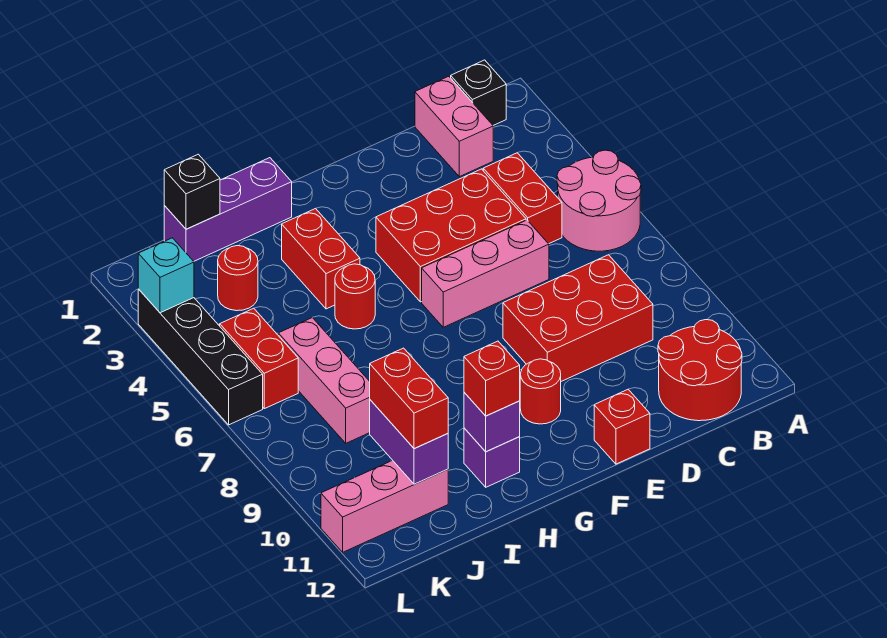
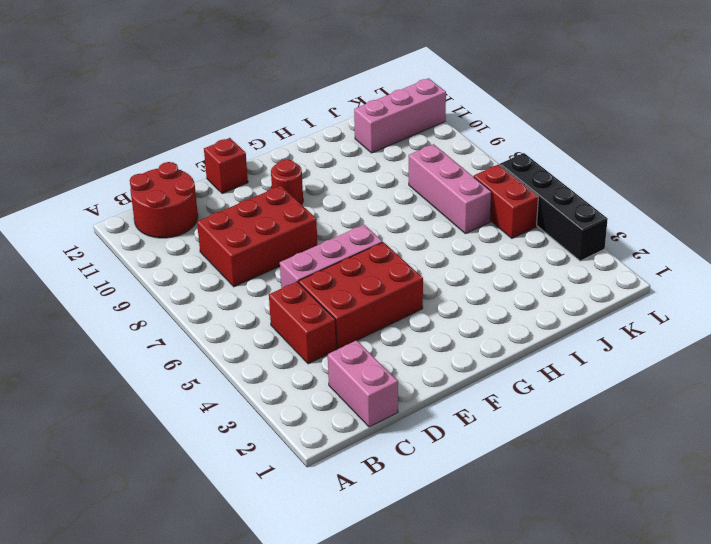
none -> pink 2x2 round brick [557,150,641,251]
none -> black 1x1 brick [451,60,506,125]
none -> purple 1x3 brick [164,158,292,261]

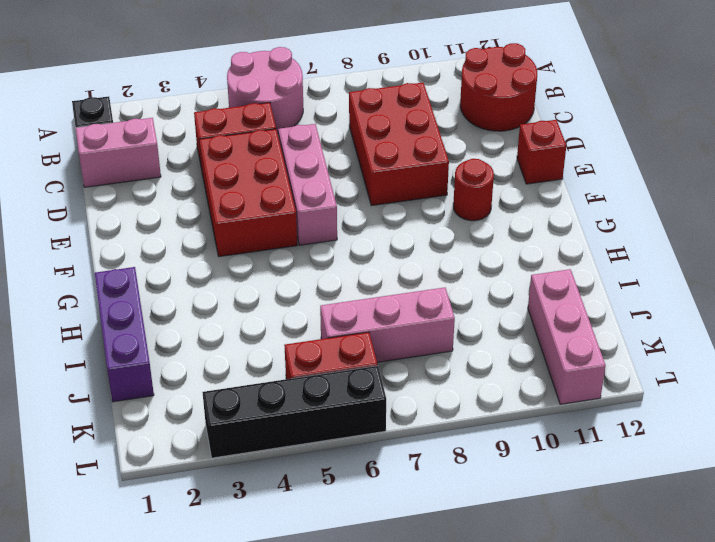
none -> red 1x2 brick [282,209,360,309]
none -> red 1x1 round brick [335,264,375,329]
none -> purple 1x1 brick [464,428,520,487]

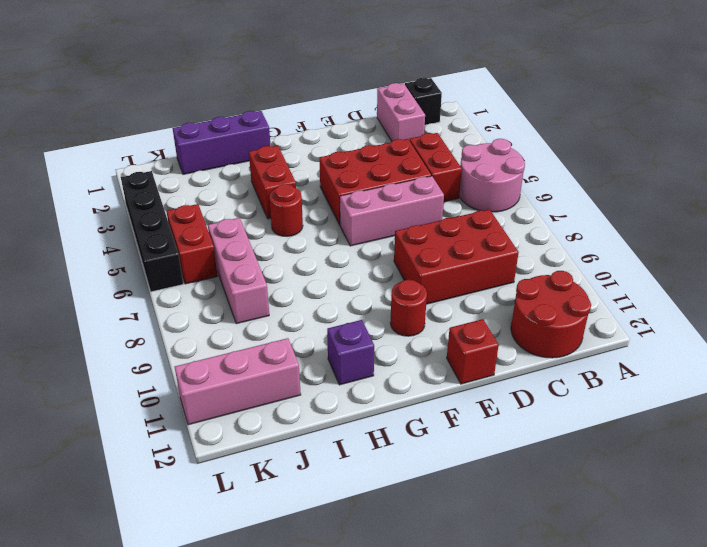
none -> red 1x1 round brick [218,246,258,311]
none -> purple 1x1 brick [464,392,520,452]
none -> black 1x1 brick [164,154,220,229]

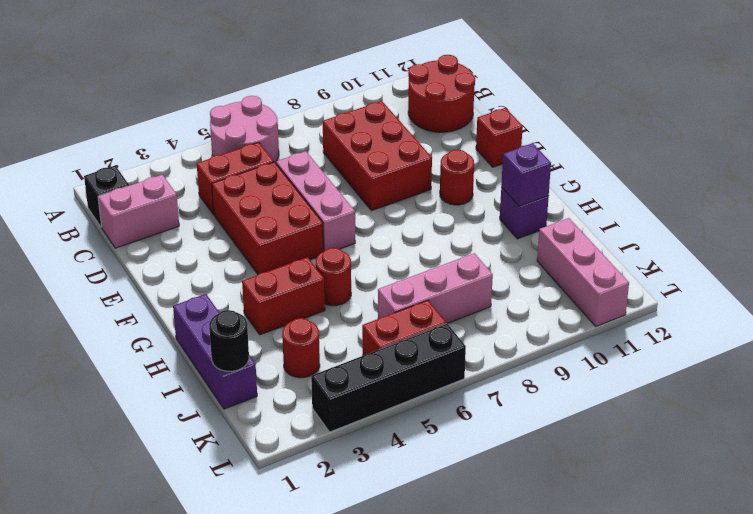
black 1x1 round brick [209,310,249,371] -> black 1x1 brick [164,154,220,229]
none -> purple 1x2 brick [370,400,448,484]
none -> cyan 1x1 brick [138,238,194,313]
none -> red 1x1 brick [464,341,520,416]

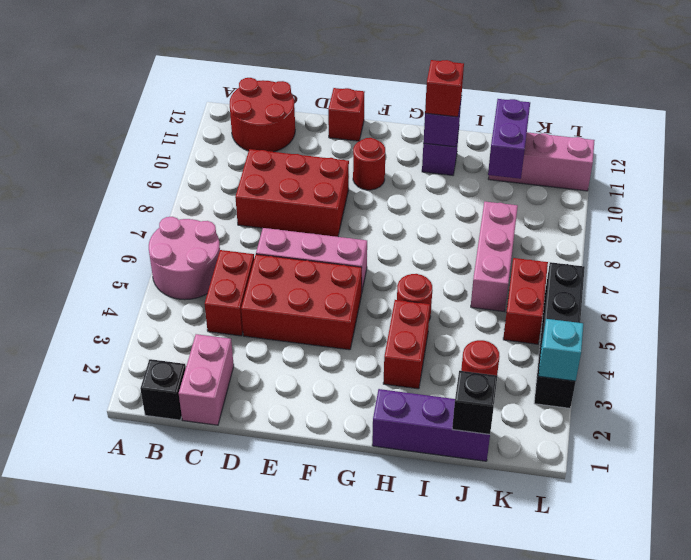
none -> red 1x2 brick [370,348,448,448]

